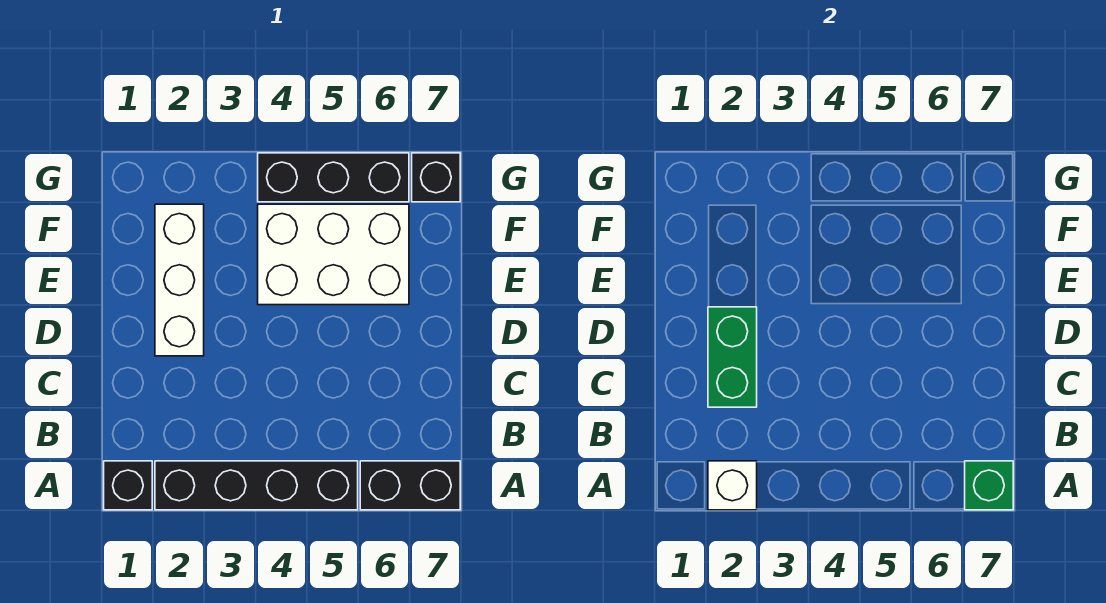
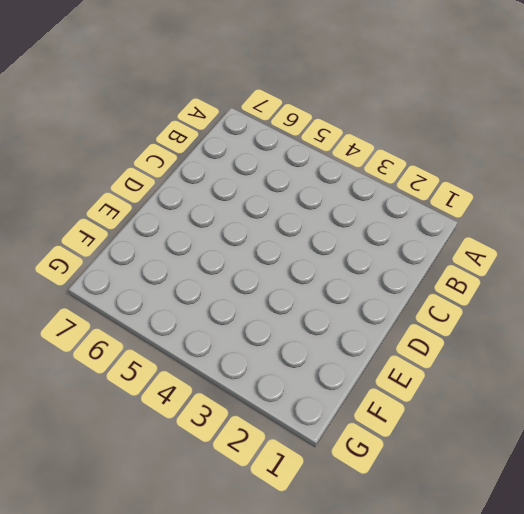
none -> black 1x1 brick [104,461,152,510]
none -> black 1x4 brick [155,461,358,510]

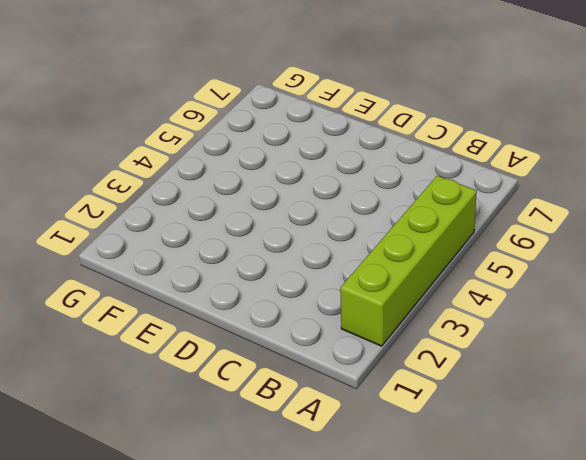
lime 1x4 brick [340,176,477,346] -> black 1x4 brick [155,461,358,510]
none -> black 1x1 brick [104,461,152,510]
none -> black 1x2 brick [360,461,460,510]

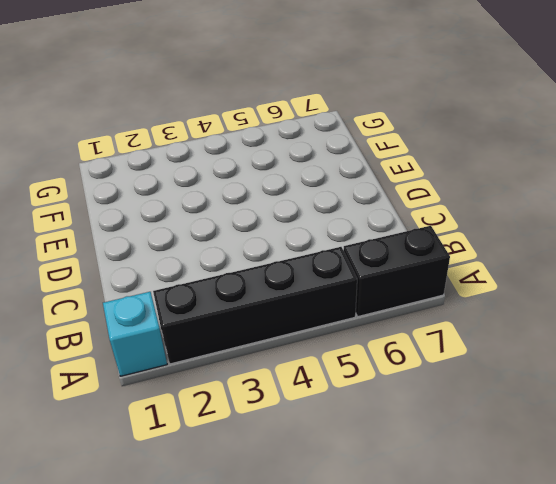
cyan 1x1 brick [103,292,167,376] -> black 1x1 brick [104,461,152,510]
none -> white 1x3 brick [155,204,204,356]
none -> white 2x3 brick [258,204,409,305]

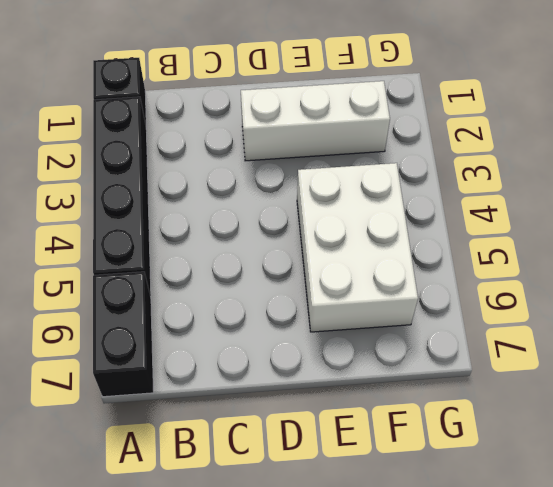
none -> black 1x3 brick [258,153,409,202]
none -> black 1x1 brick [412,153,460,202]

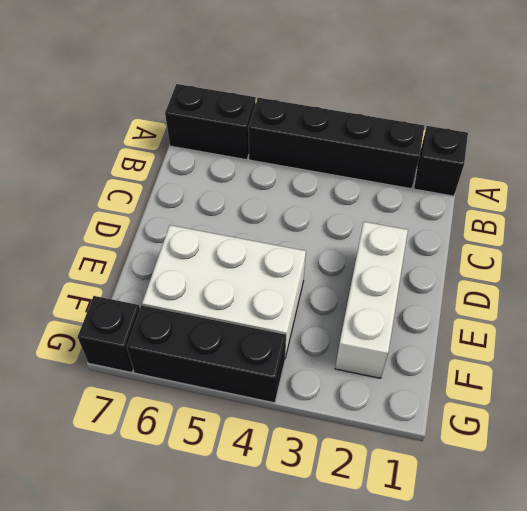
none -> white 1x1 brick [708,461,757,510]
none -> green 1x1 brick [965,461,1013,510]

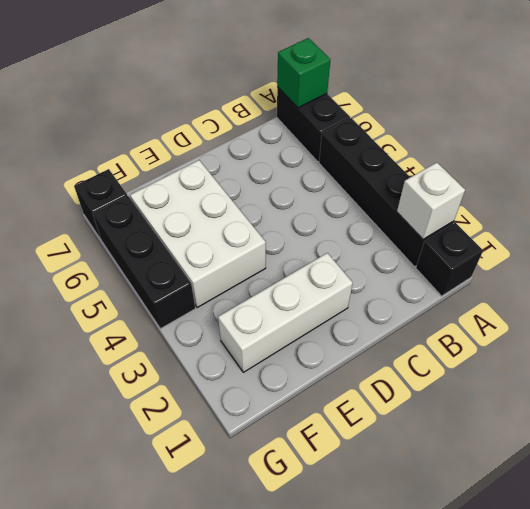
none -> green 1x2 brick [708,307,757,407]

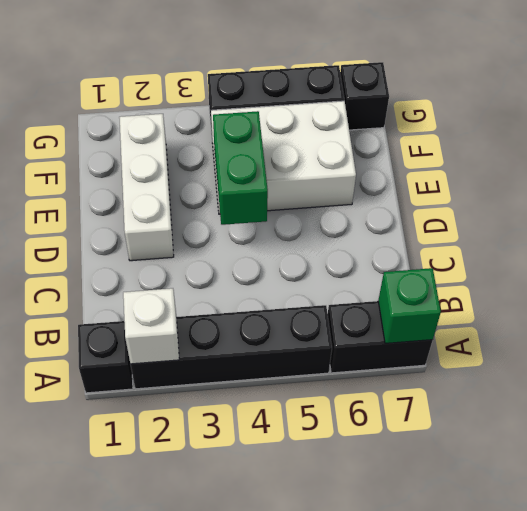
green 1x2 brick [213,111,268,225] -> green 1x2 brick moved to [708,307,757,407]

